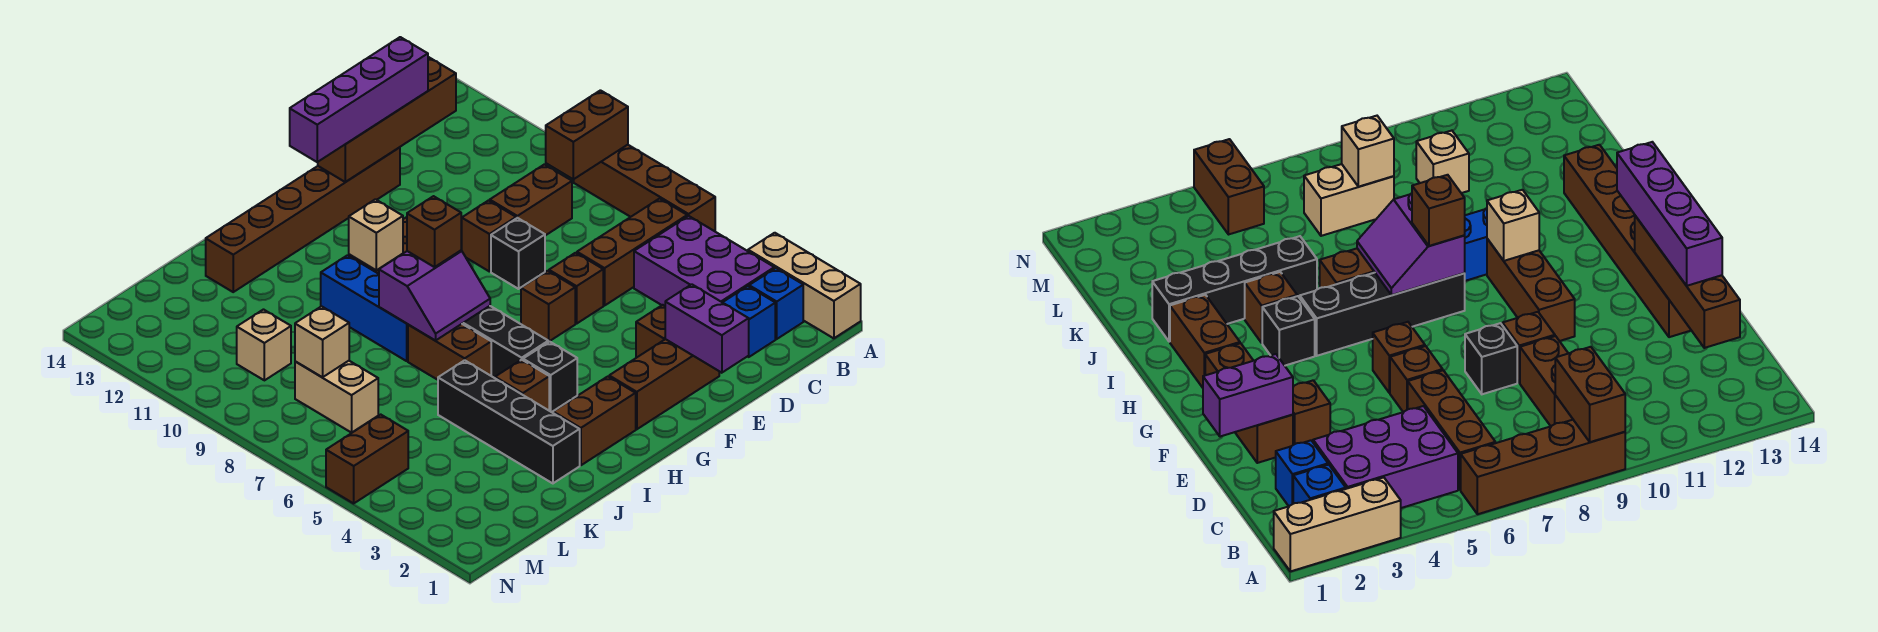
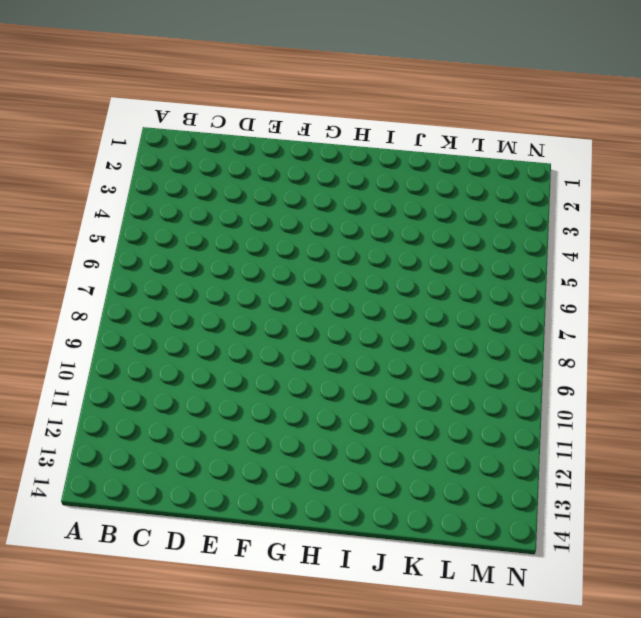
none -> tan 1x3 brick [748,233,861,338]
none -> brown 1x4 brick [574,145,715,231]
none -> blue 1x1 brick [749,268,803,339]
none -> purple 2x3 brick [634,216,774,306]

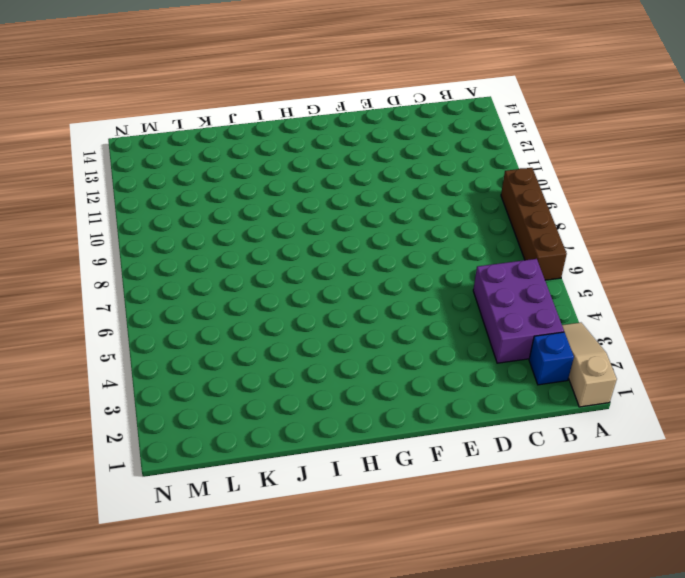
tan 1x3 slope [562,323,617,407] -> tan 1x3 brick [748,233,861,338]
none -> brown 1x3 brick [577,199,687,306]
none -> blue 1x1 brick [723,286,775,357]
none -> brown 1x2 brick [490,164,572,236]
none -> brown 1x3 brick [609,339,719,429]

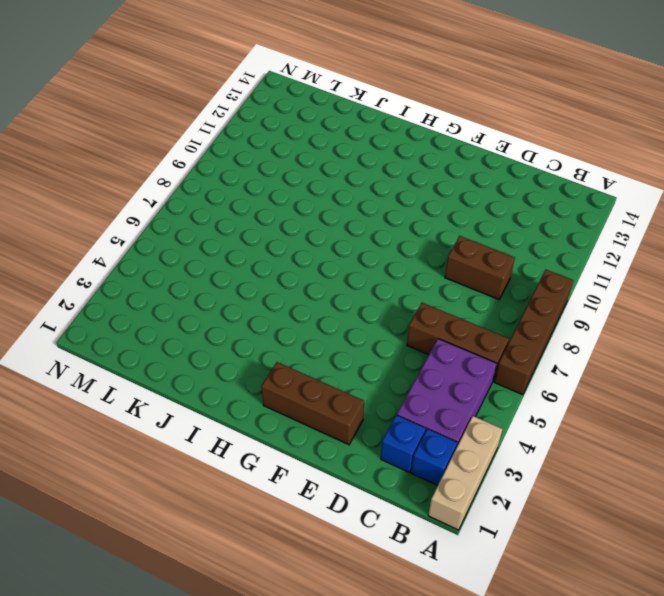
none -> brown 1x1 brick [636,305,665,358]
none -> brown 1x1 brick [549,253,603,324]
none -> black 1x1 brick [491,218,545,289]
none -> brown 1x1 brick [461,201,516,271]

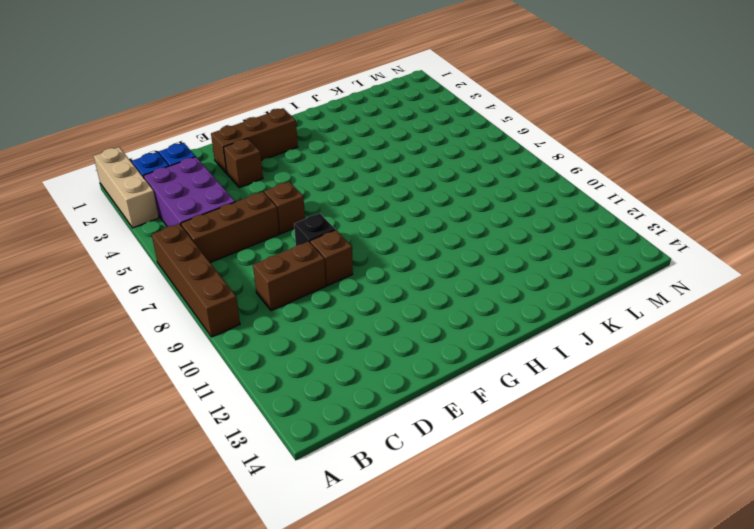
none -> brown 1x6 brick [206,147,400,292]
none -> brown 1x1 brick [521,271,575,342]
none -> brown 1x3 brick [1487,239,1575,341]
none -> brown 1x2 brick [553,377,636,465]

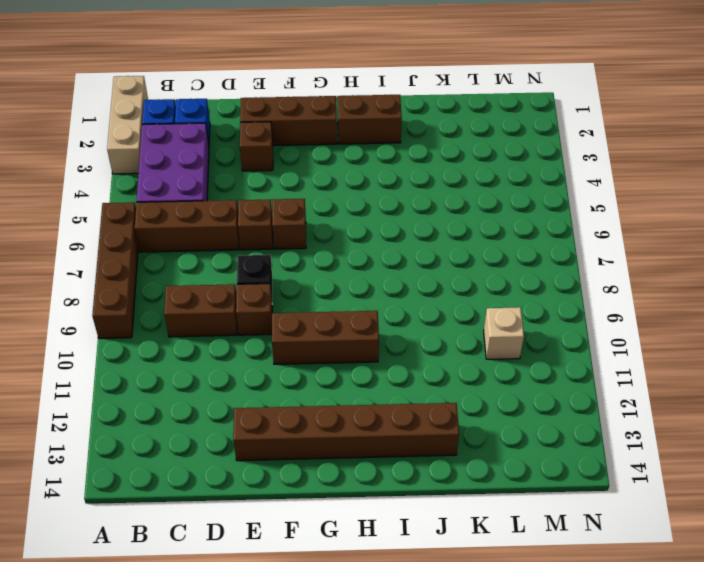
none -> black 1x1 brick [523,342,577,412]
none -> black 1x4 brick [462,306,548,378]
none -> brown 1x1 brick [495,360,549,410]
none -> brown 1x2 brick [408,324,491,380]

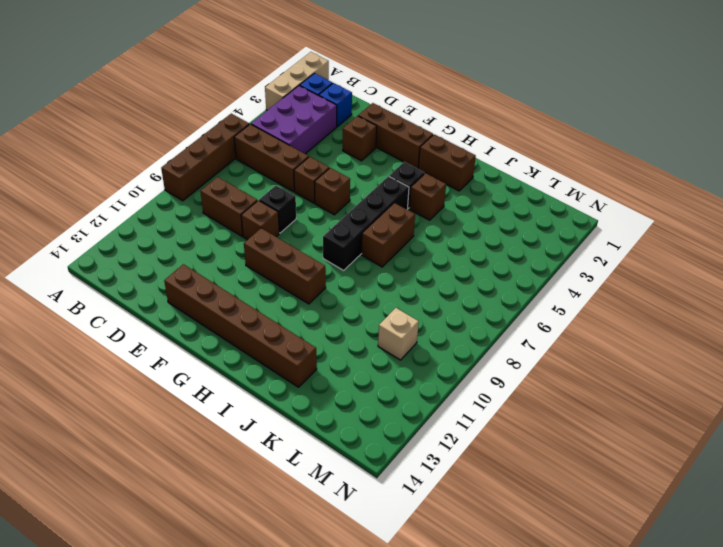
none -> blue 1x3 brick [321,255,408,361]
none -> black 1x4 brick [438,360,580,483]
none -> tan 1x2 brick [295,361,378,433]
none -> brown 1x2 brick [326,415,408,503]

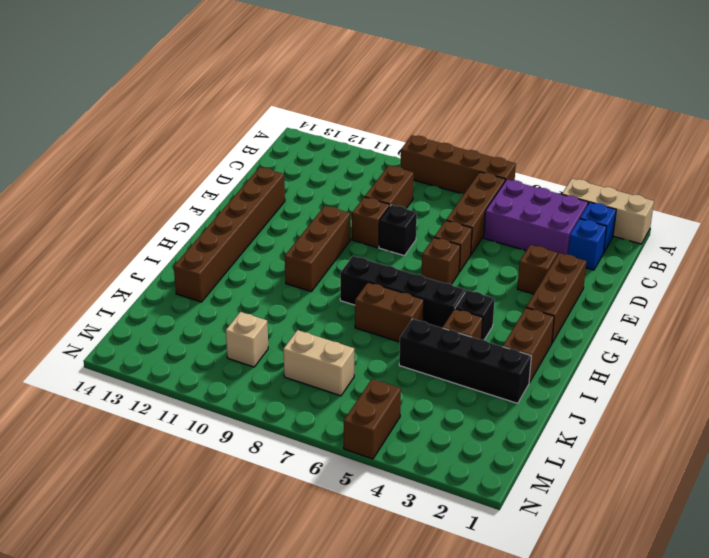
none -> blue 1x3 brick [321,255,408,361]
none -> brown 1x2 brick [546,90,628,180]
none -> brown 1x4 brick [318,57,456,182]
none -> purple 1x2 brick [665,284,749,373]

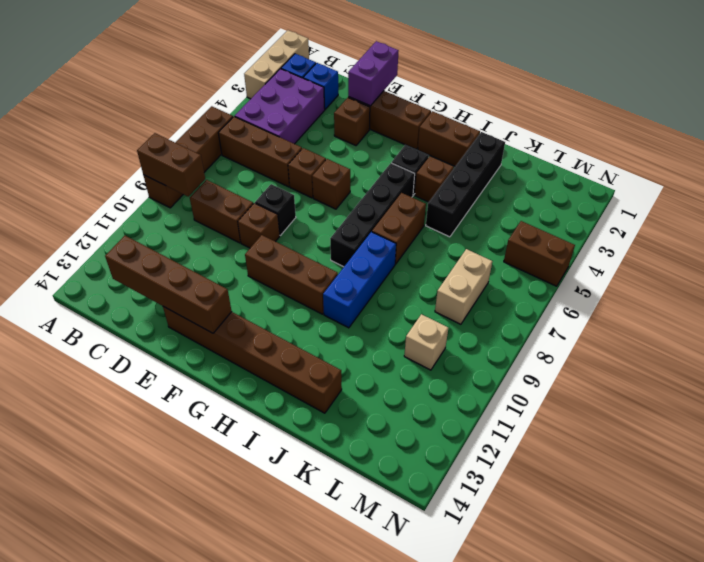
none -> purple 2x2 slope [379,251,490,340]
none -> tan 1x1 brick [349,199,403,270]
none -> tan 1x1 brick [295,306,349,377]
none -> purple 1x4 brick [290,37,428,162]

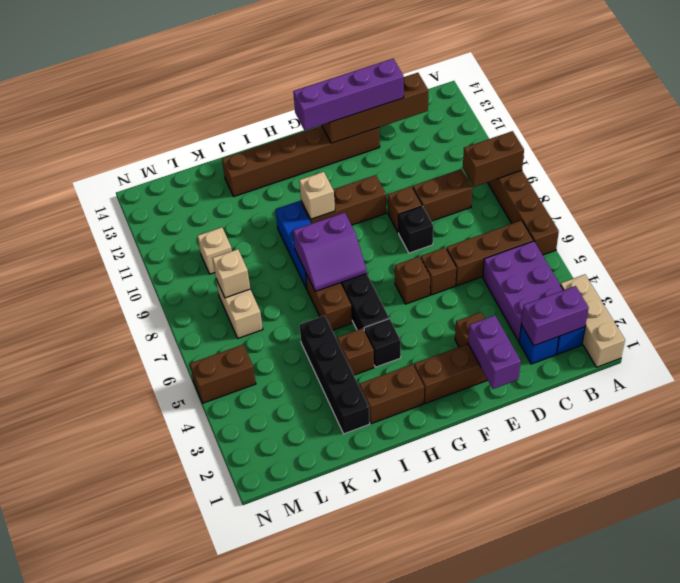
purple 1x2 brick [521,286,589,345] -> none
none -> brown 1x1 brick [407,196,461,267]

